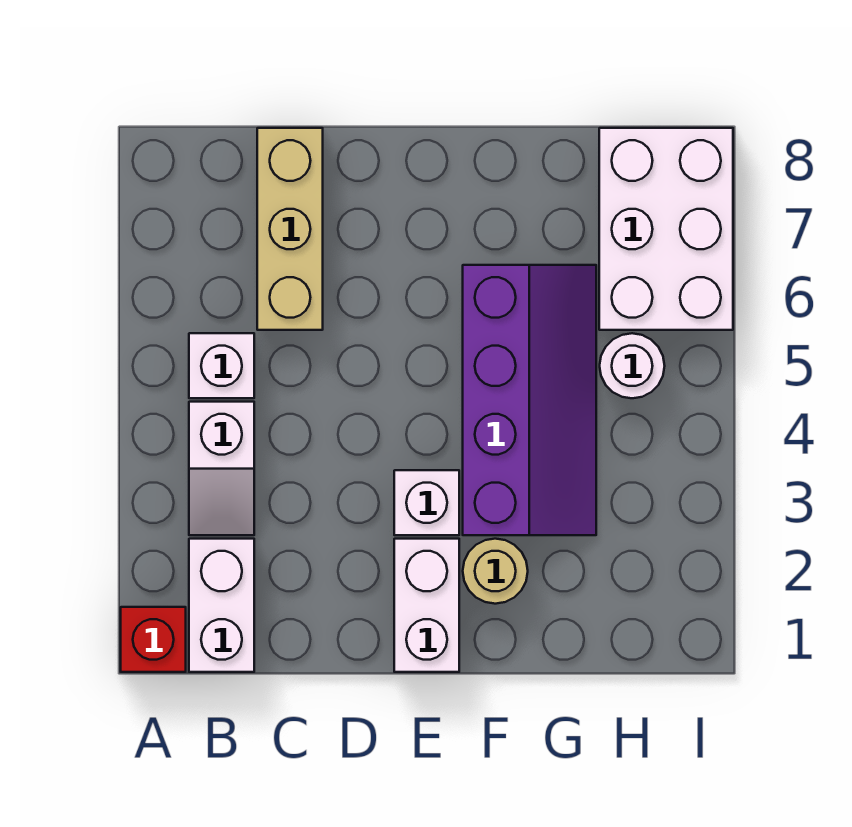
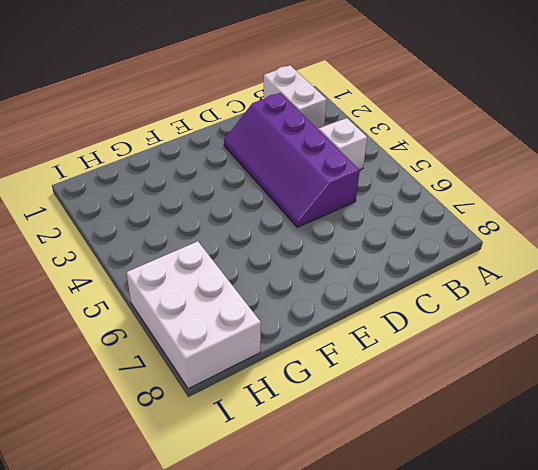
purple 2x4 slope [224,93,360,227] -> purple 2x4 slope moved to [463,265,596,535]
none -> red 1x1 brick [121,607,186,672]
none -> white 1x1 brick [189,333,254,398]

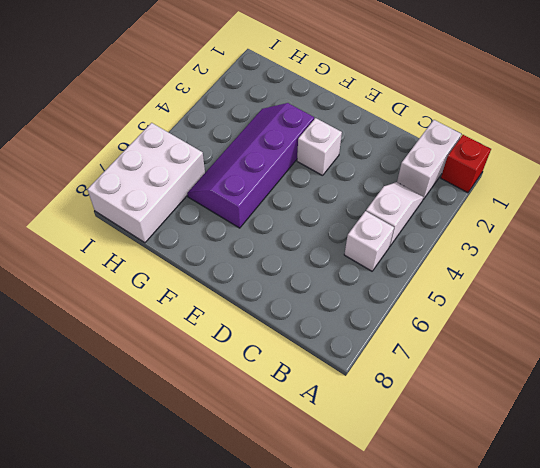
none -> tan 1x3 brick [257,128,323,330]
none -> white 1x2 brick [394,539,459,672]

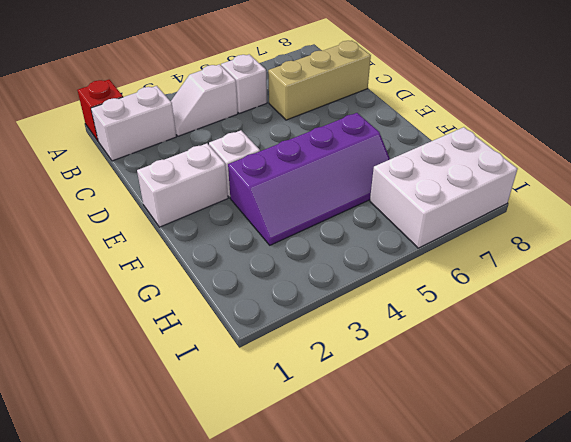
none -> tan 1x1 round brick [463,539,528,604]
none -> white 1x1 round brick [600,333,665,398]

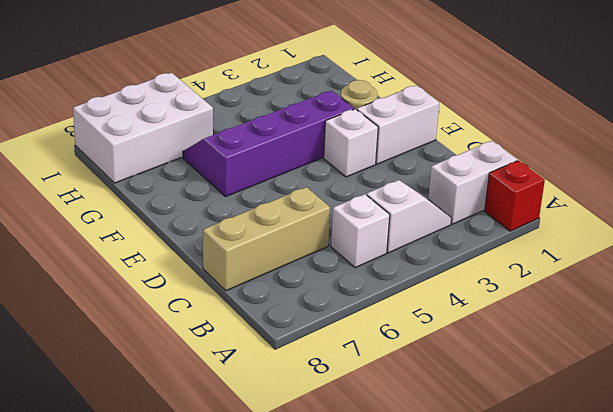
none -> white 1x1 round brick [600,333,665,398]

